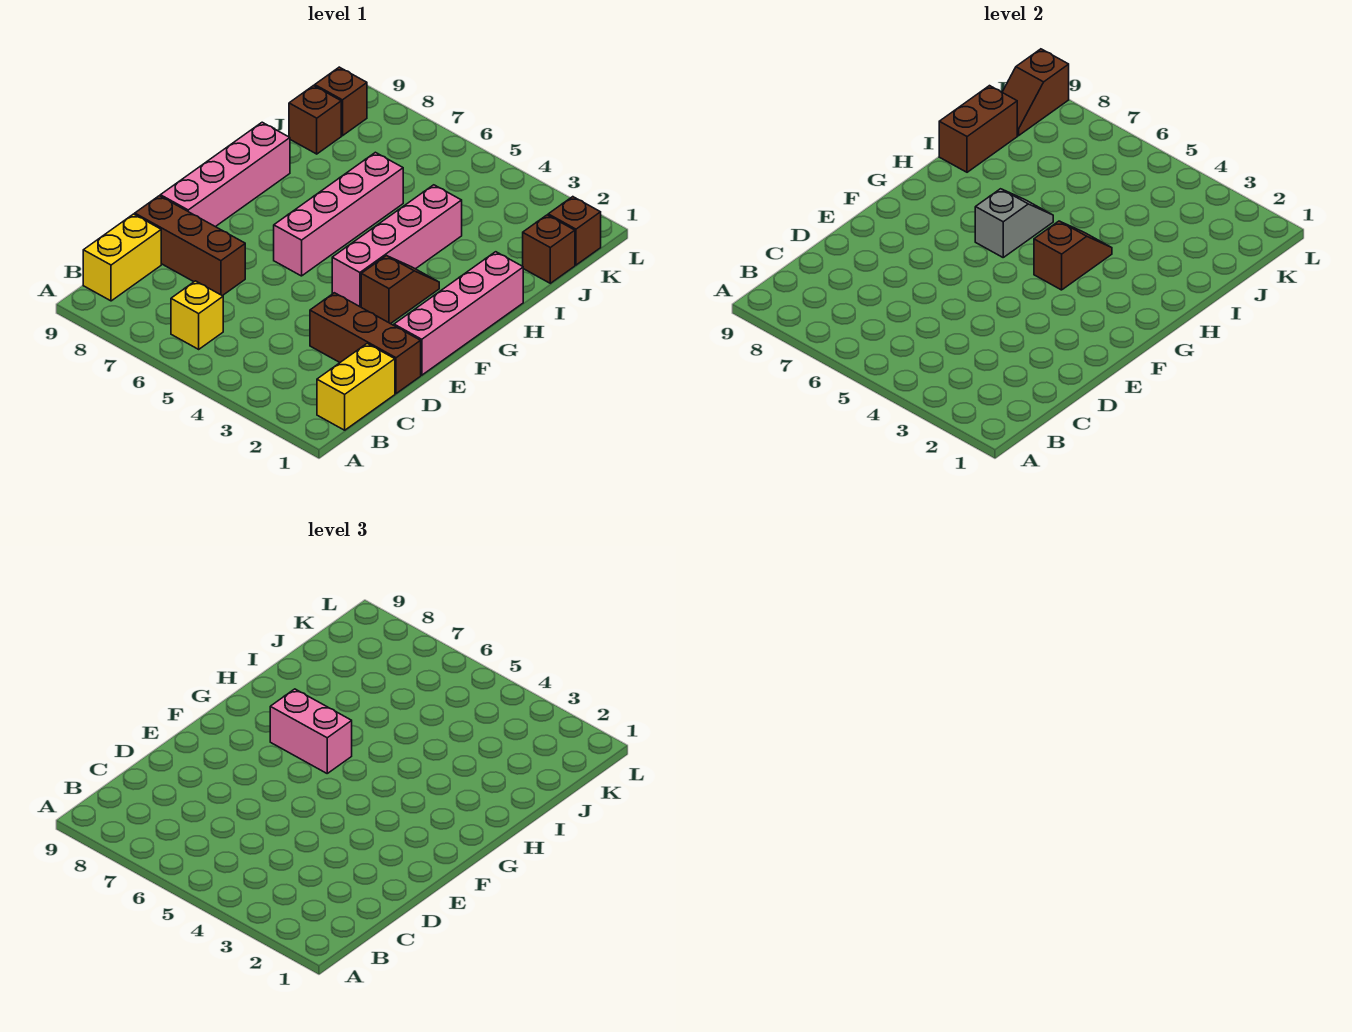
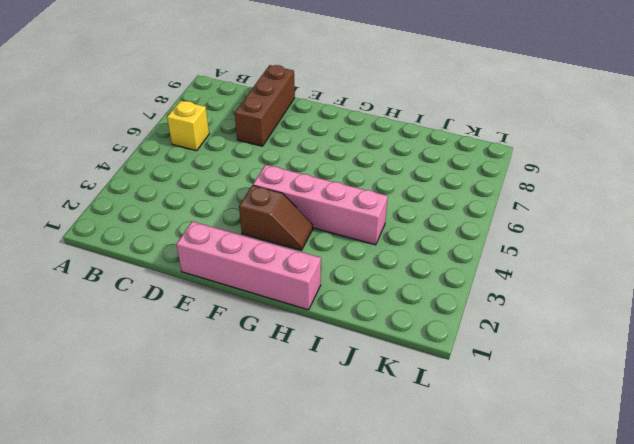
none -> yellow 1x2 brick [317,344,395,430]
none -> yellow 1x2 brick [83,214,161,301]
none -> brown 1x3 brick [310,293,421,394]

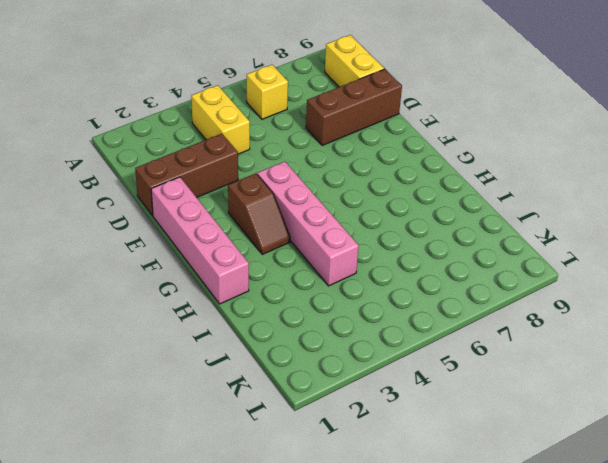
yellow 1x2 brick [191,85,250,154] -> yellow 1x2 brick moved to [317,344,395,430]
none -> pink 1x4 brick [160,122,290,227]
none -> pink 1x4 brick [274,152,403,276]
none -> brown 1x1 brick [523,215,575,283]

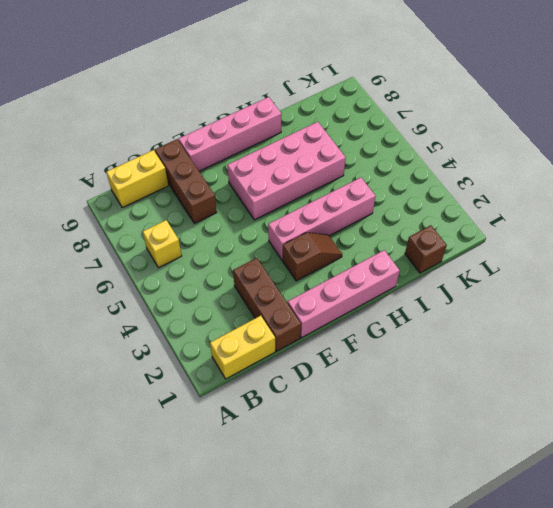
pink 2x4 brick [227,122,346,220] -> pink 1x4 brick [274,152,403,276]
none -> brown 1x1 brick [289,86,341,154]
none -> brown 1x1 brick [548,197,601,265]
none -> brown 1x1 brick [315,67,367,136]

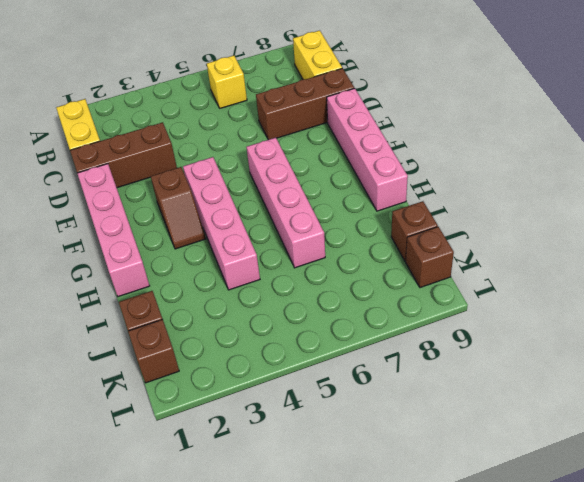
none -> brown 1x2 slope [1034,221,1112,290]
none -> grey 1x2 slope [975,189,1053,257]
none -> brown 1x2 brick [939,86,1017,172]

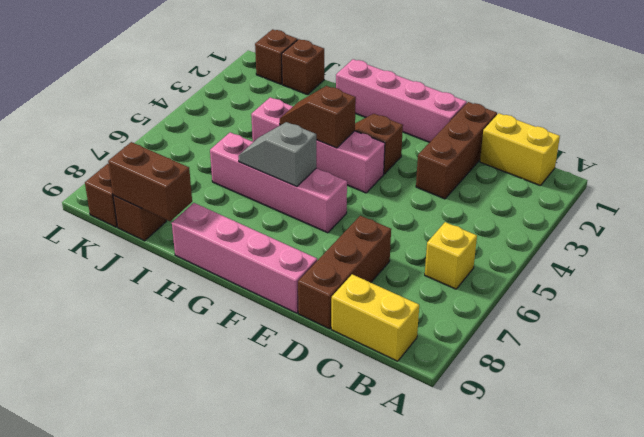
none -> brown 1x2 slope [1002,49,1069,136]
none -> pink 1x2 brick [270,689,352,773]

